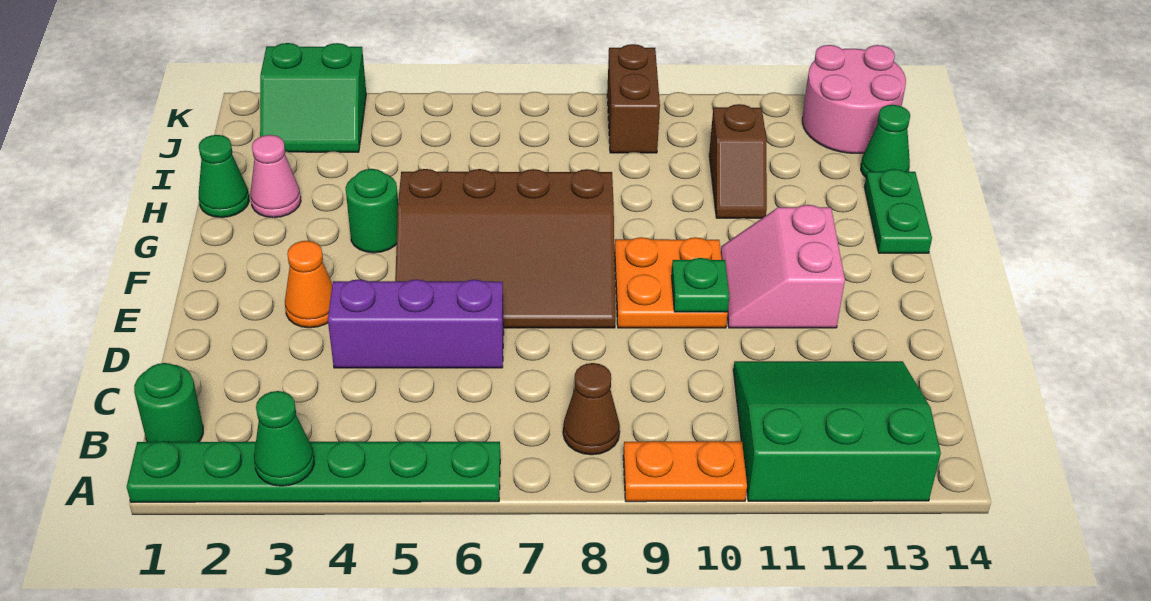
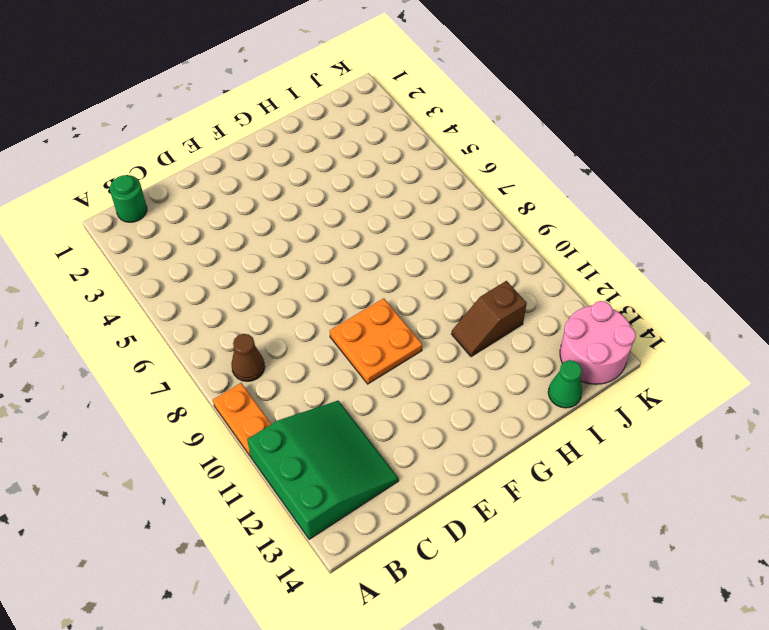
none -> green 1x6 plate [127,441,500,502]
none -> purple 1x3 brick [328,279,504,368]
none -> orange 1x1 cone [285,241,332,328]

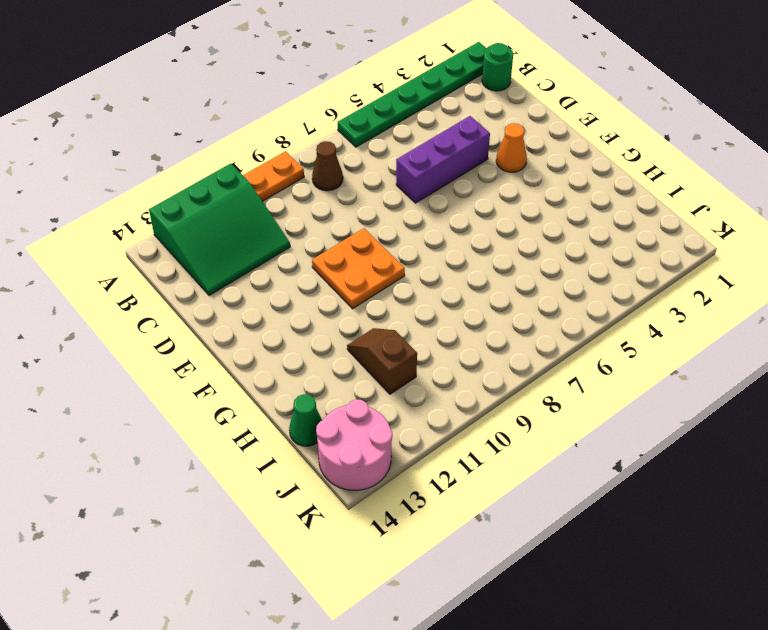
none -> brown 3x4 slope [395,169,615,328]
none -> pink 2x2 slope [721,205,845,328]
none -> green 1x1 round brick [346,169,398,253]

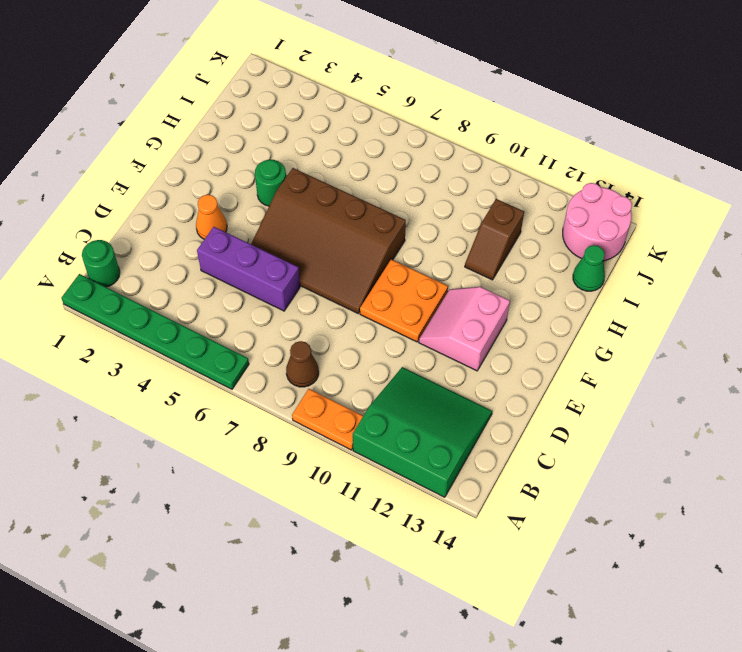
none -> green 1x2 plate [864,169,932,253]
none -> green 1x1 cone [199,135,249,218]
none -> pink 1x1 cone [250,135,301,218]

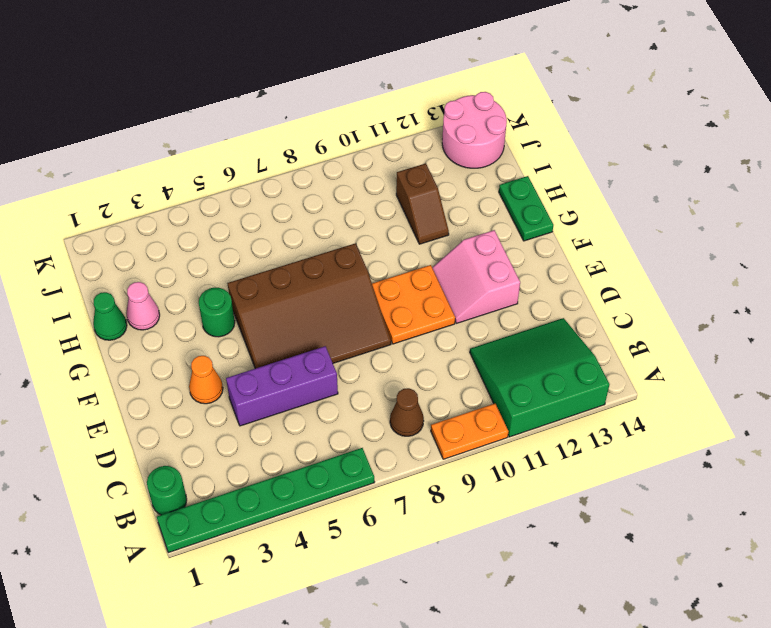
none -> green 1x1 cone [861,105,910,177]
none -> green 2x2 slope [260,43,366,152]
none -> brown 1x2 brick [607,44,660,153]

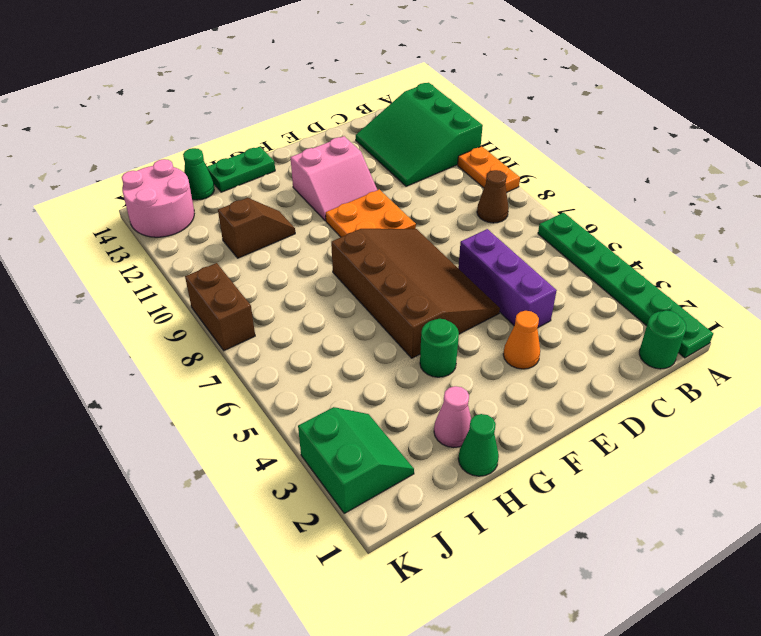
brown 1x2 brick [185,263,255,351] -> brown 1x2 brick turned to [607,44,660,153]
none -> green 1x1 cone [254,391,314,486]
none -> green 1x1 plate [672,258,729,312]

